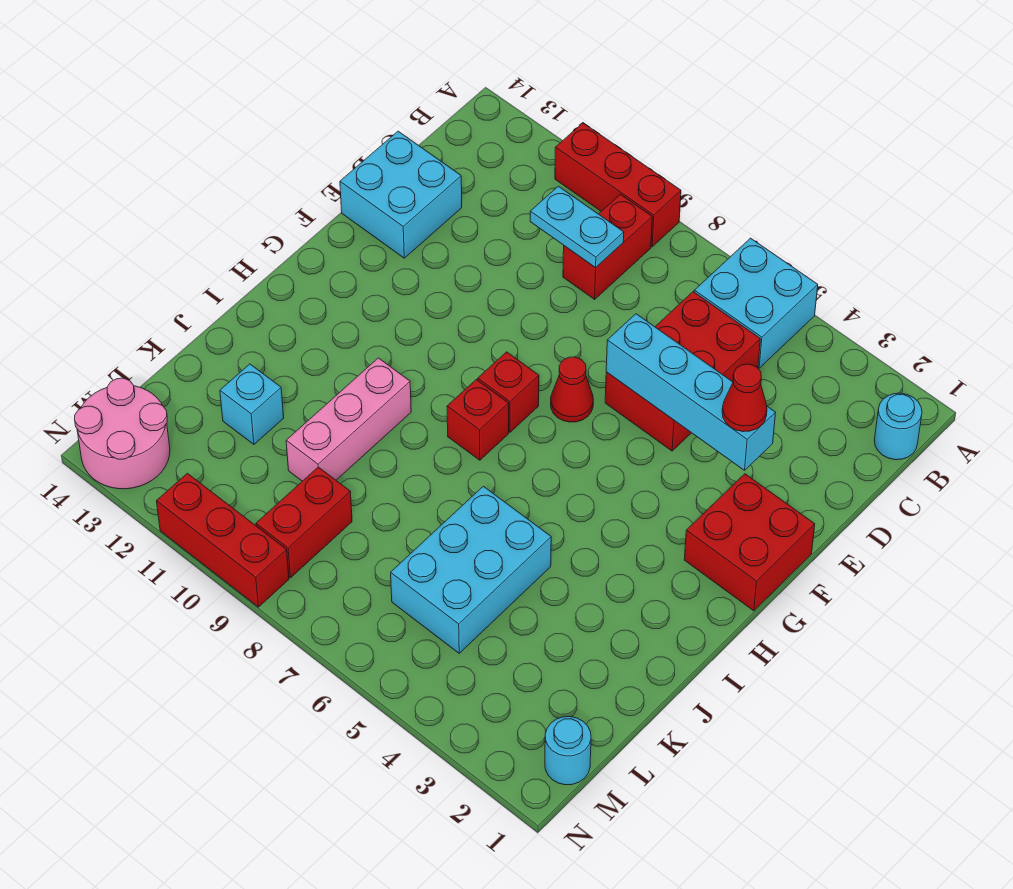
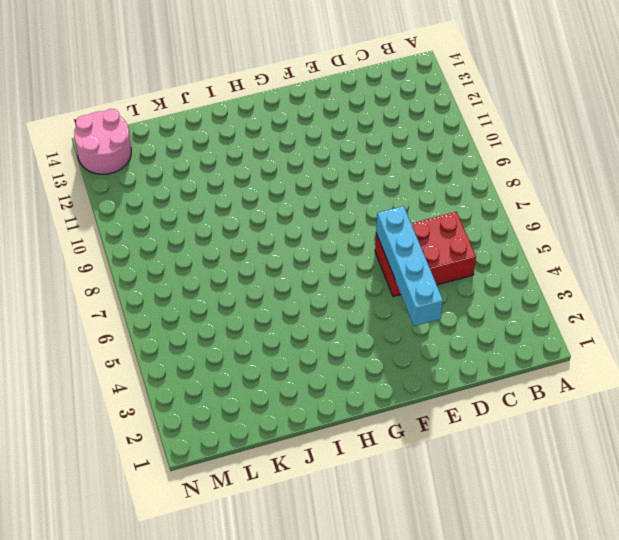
none -> cyan 2x2 brick [694,238,818,368]
none -> red 1x3 brick [555,123,681,247]
none -> cyan 1x1 round brick [874,393,922,460]

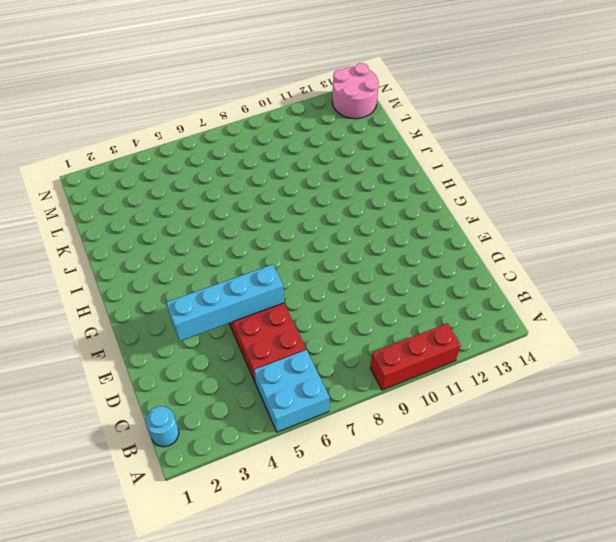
none -> red 1x2 brick [563,194,652,299]
none -> cyan 2x2 brick [340,131,462,258]
none -> red 2x2 brick [684,474,815,611]

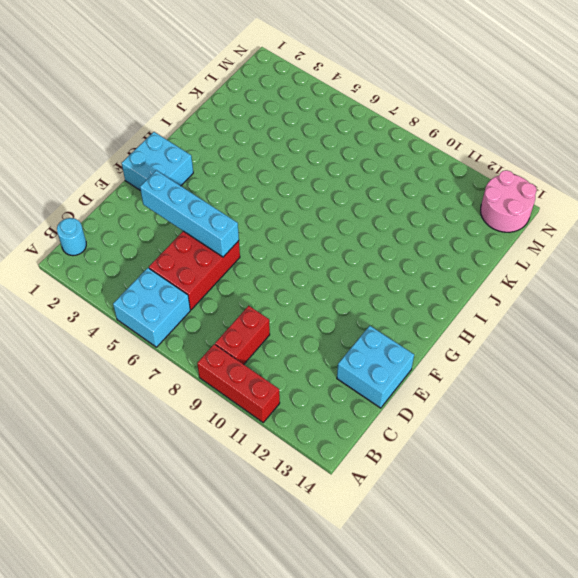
cyan 2x2 brick [122,132,193,190] -> red 2x2 brick [684,474,815,611]
none -> red 1x1 cone [551,357,593,422]
none -> red 1x1 brick [478,352,539,432]
none -> red 1x1 brick [447,380,509,460]

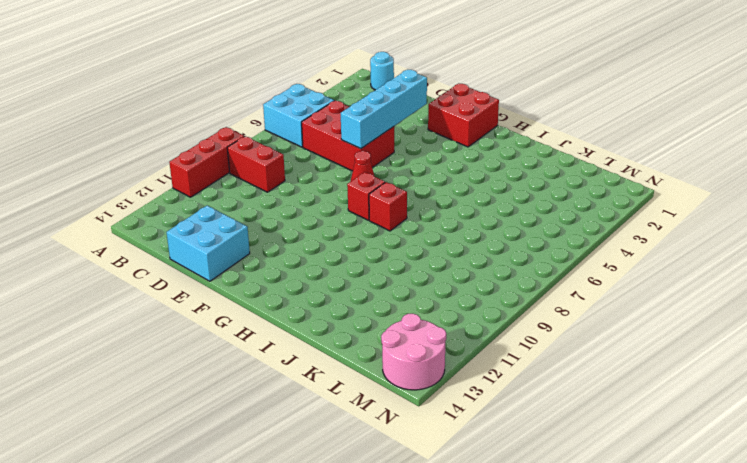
none -> pink 1x3 brick [286,358,411,481]
none -> cyan 2x3 brick [391,486,551,653]
none -> cyan 1x1 brick [220,364,284,444]

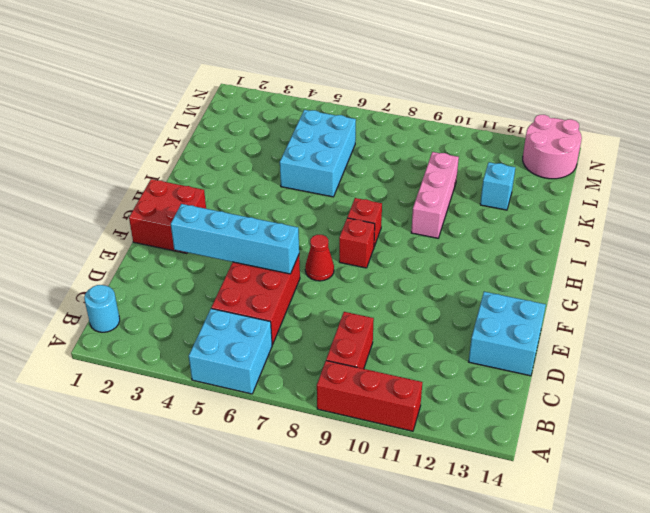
none -> red 1x2 brick [256,467,352,578]
none -> cyan 1x1 round brick [545,717,591,785]
none -> red 1x3 brick [156,473,289,607]

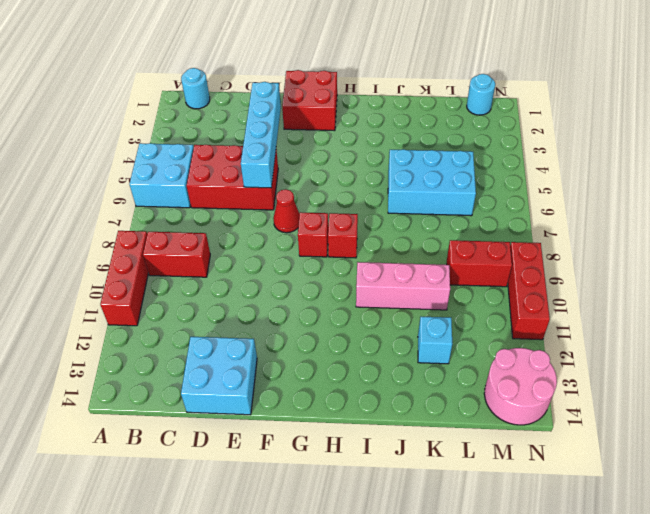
none -> cyan 1x2 plate [530,186,624,268]
none -> red 1x1 cone [722,364,767,432]

